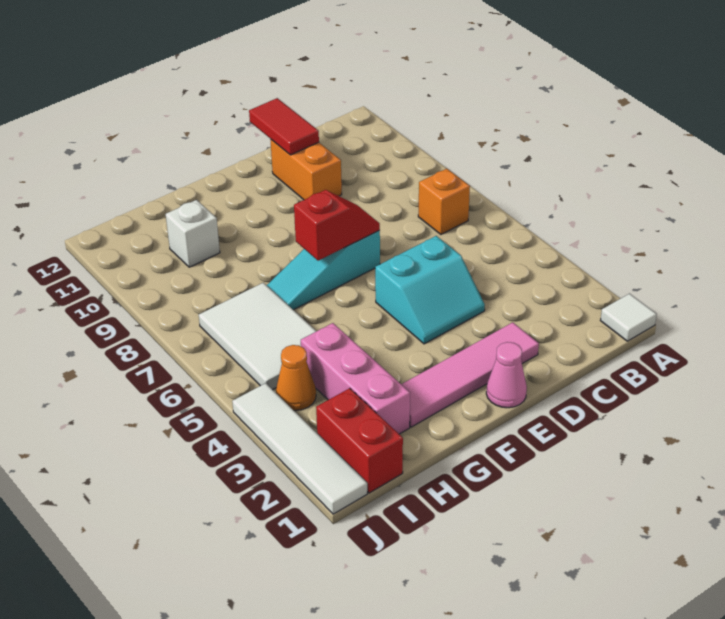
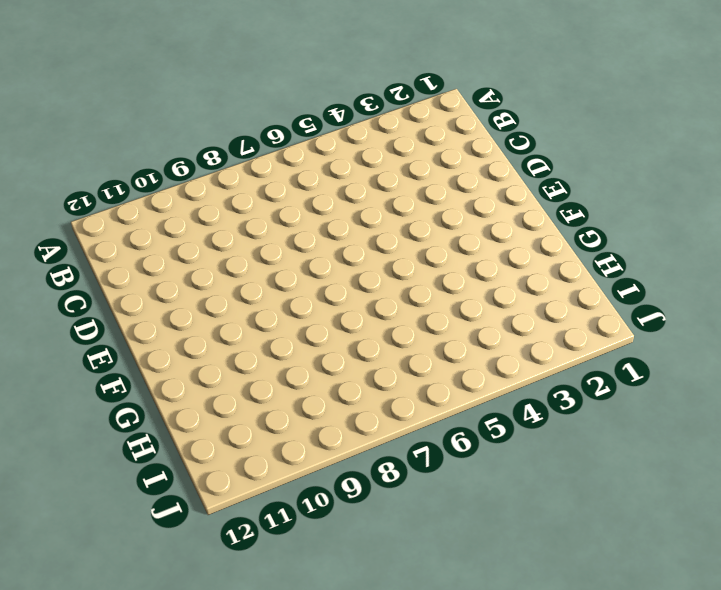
none -> white 1x1 tile [600,294,657,341]
none -> orange 1x1 brick [418,169,470,234]
none -> pink 1x4 tile [401,322,539,427]

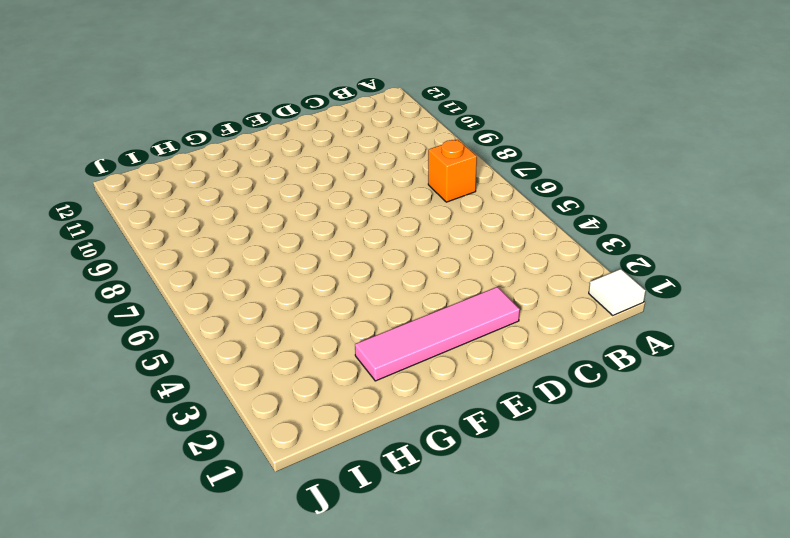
none -> cyan 2x2 slope [375,236,485,344]
none -> orange 1x2 brick [270,139,342,200]
none -> pink 1x1 cone [486,342,527,408]

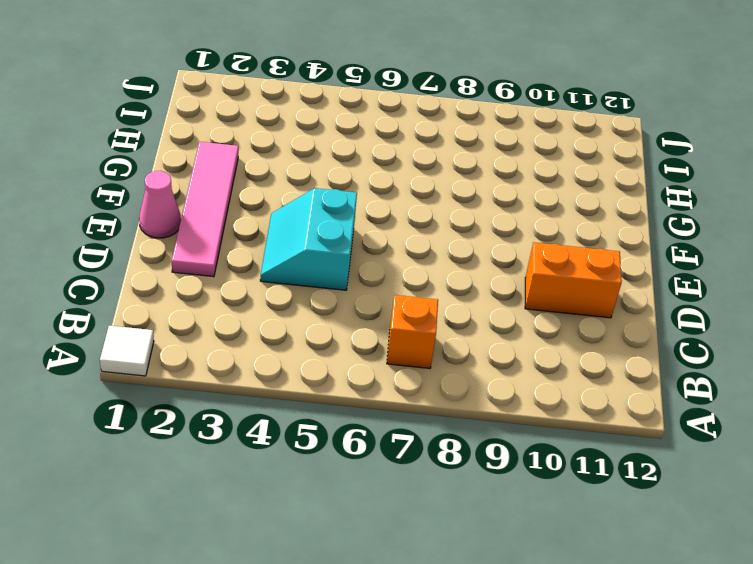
none -> cyan 1x3 slope [267,231,380,310]
none -> pink 1x3 brick [301,323,410,434]
none -> white 2x3 tile [199,283,316,390]

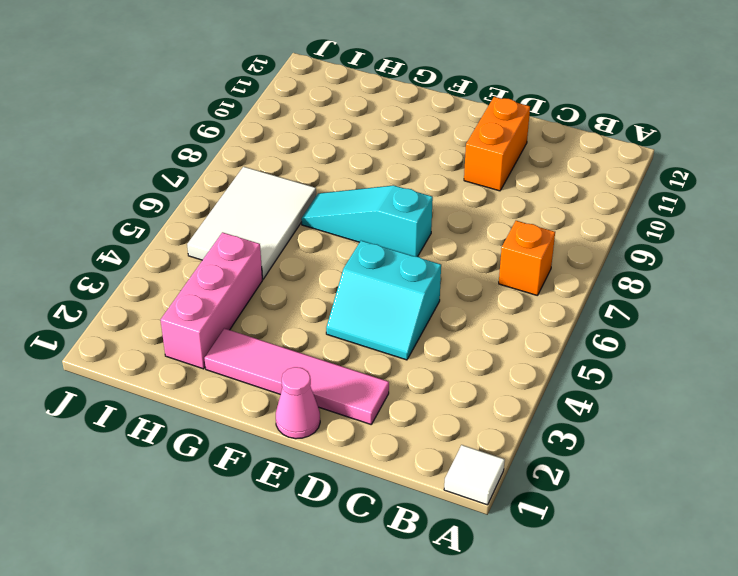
none -> white 1x1 brick [166,200,220,267]
none -> red 1x2 brick [316,388,403,493]
none -> orange 1x1 cone [276,345,316,411]

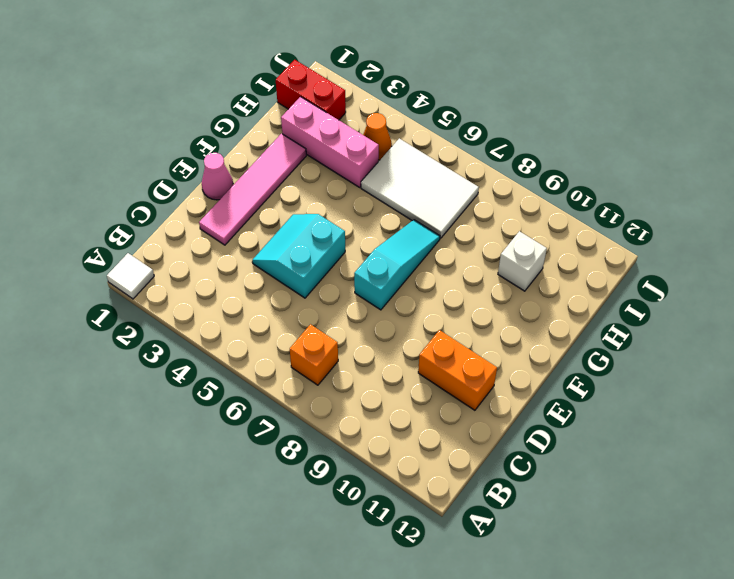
none -> white 1x4 tile [232,383,367,514]
none -> red 1x2 tile [249,98,319,155]
none -> red 1x2 slope [294,190,380,261]

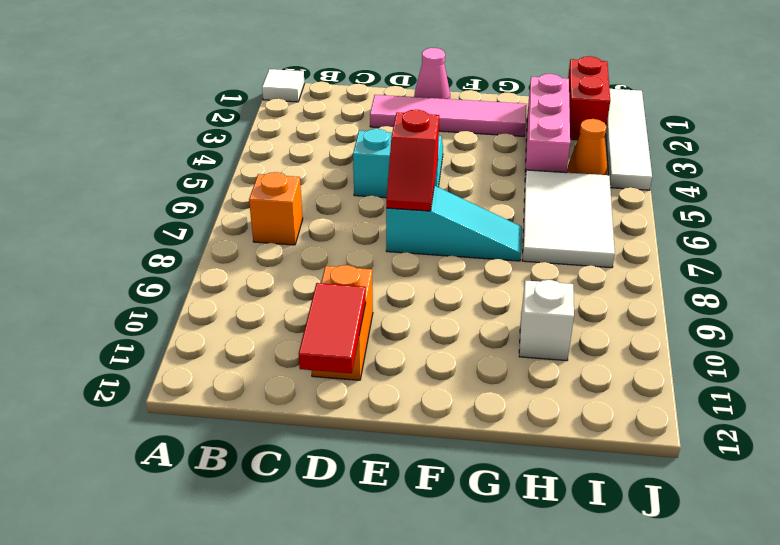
red 1x2 slope [386,110,439,211] -> red 1x2 slope turned to [294,190,380,261]

